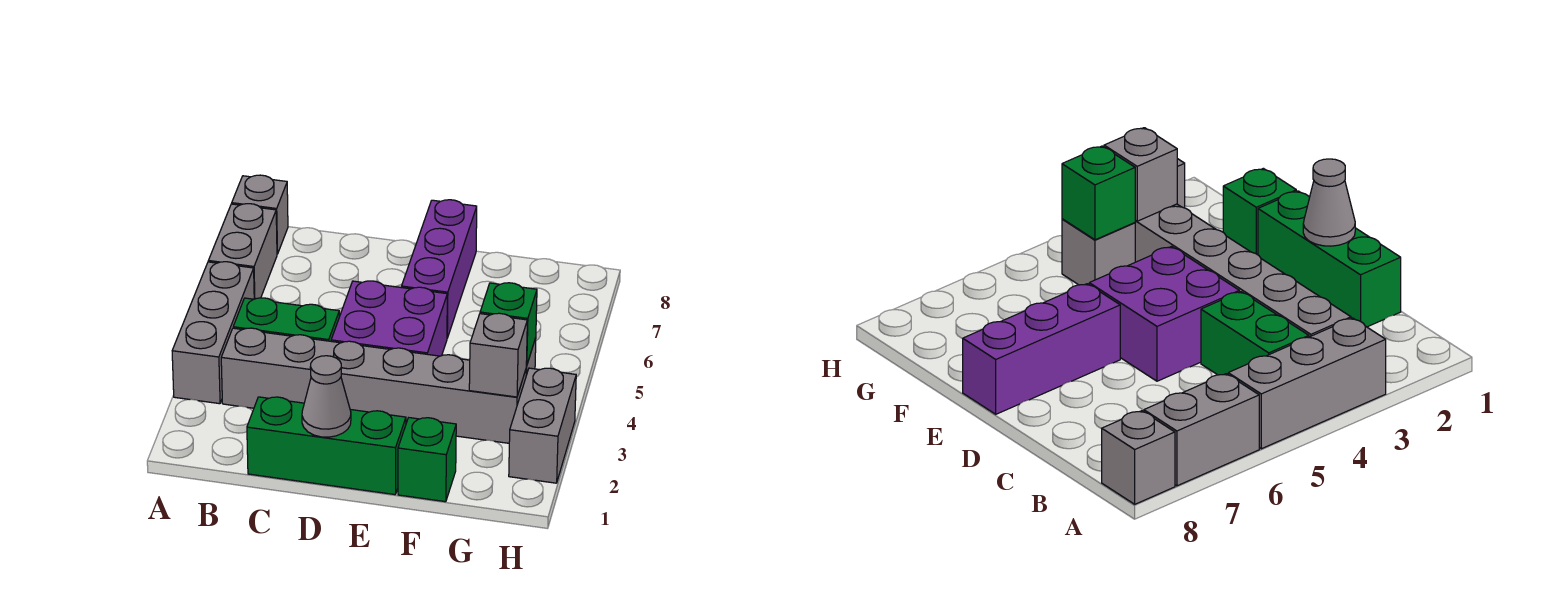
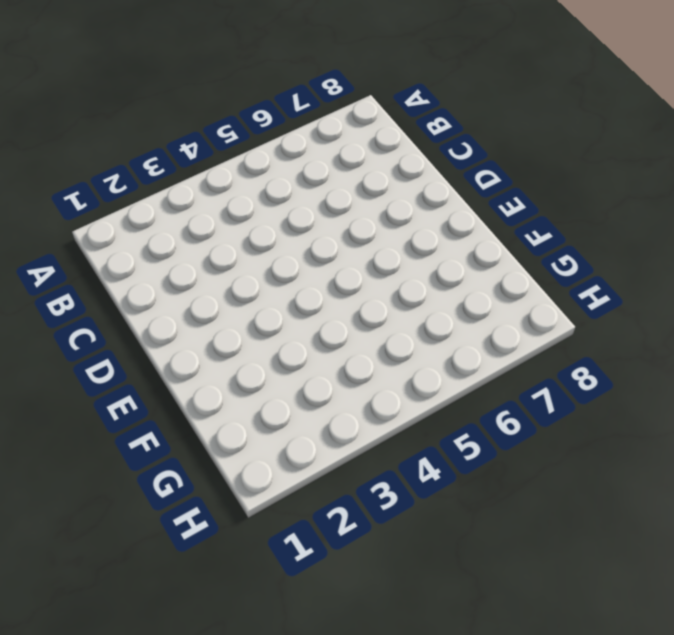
none -> grey 1x3 brick [172,262,254,404]
none -> grey 1x2 brick [208,204,277,299]
none -> grey 1x1 brick [232,175,288,254]

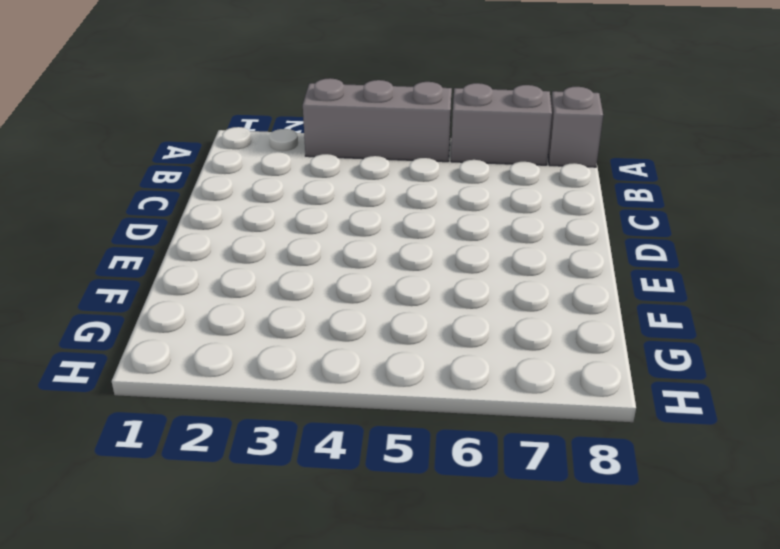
none -> grey 1x6 brick [221,328,526,443]
none -> green 1x2 brick [233,298,339,341]
none -> green 1x3 brick [247,397,406,495]

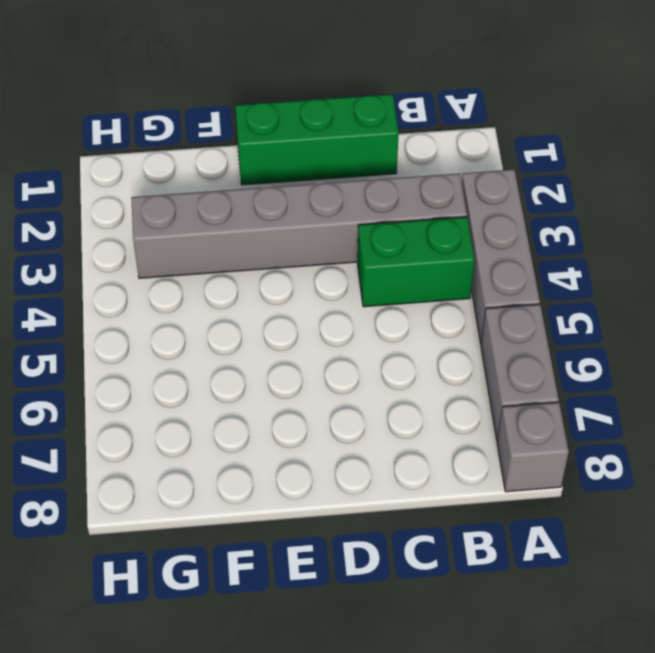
none -> purple 2x2 brick [331,281,447,356]
none -> purple 1x3 brick [402,200,477,338]
none -> green 1x1 brick [398,418,456,502]

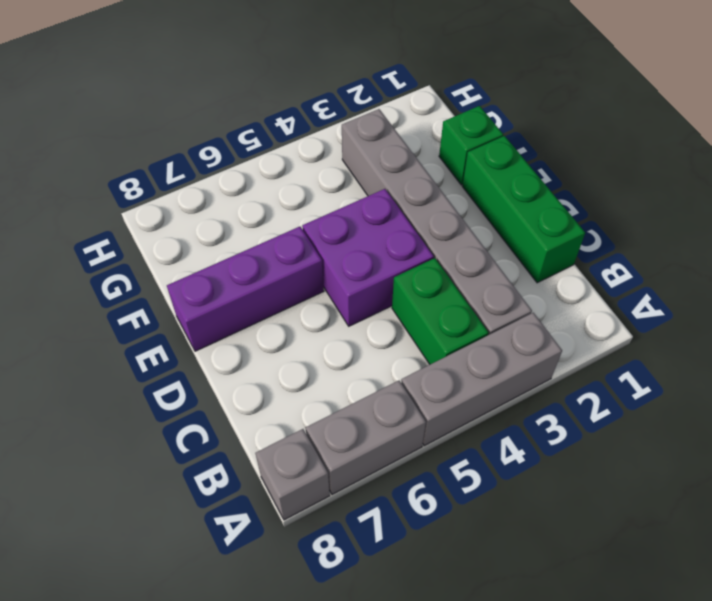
none -> grey 1x1 brick [1062,219,1135,285]
none -> grey 1x2 brick [509,368,576,483]
none -> grey 1x1 cone [302,356,351,437]

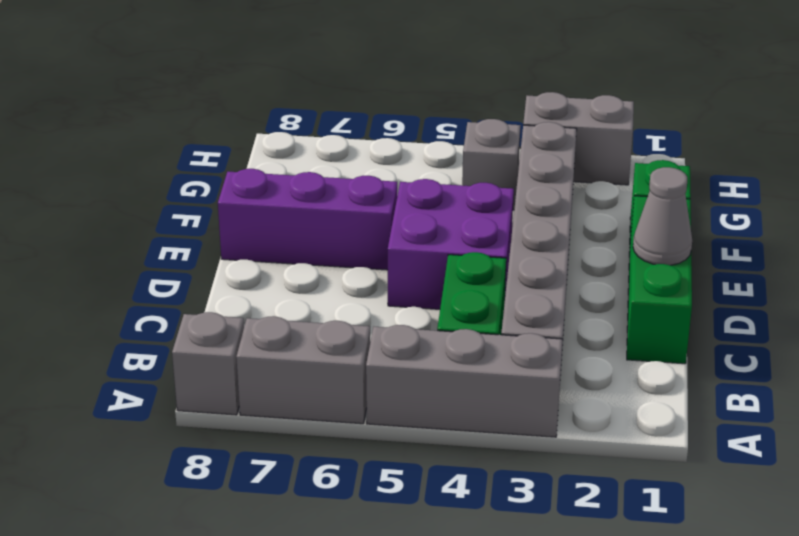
none -> grey 1x1 brick [469,313,527,397]
none -> green 1x1 brick [480,283,537,366]

